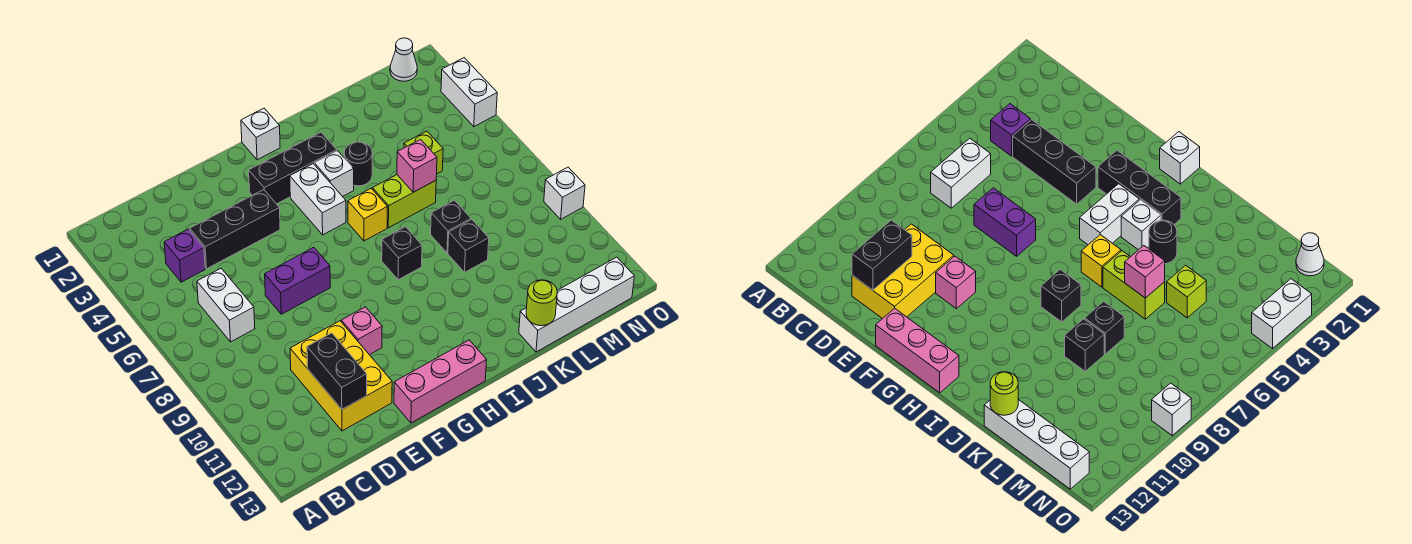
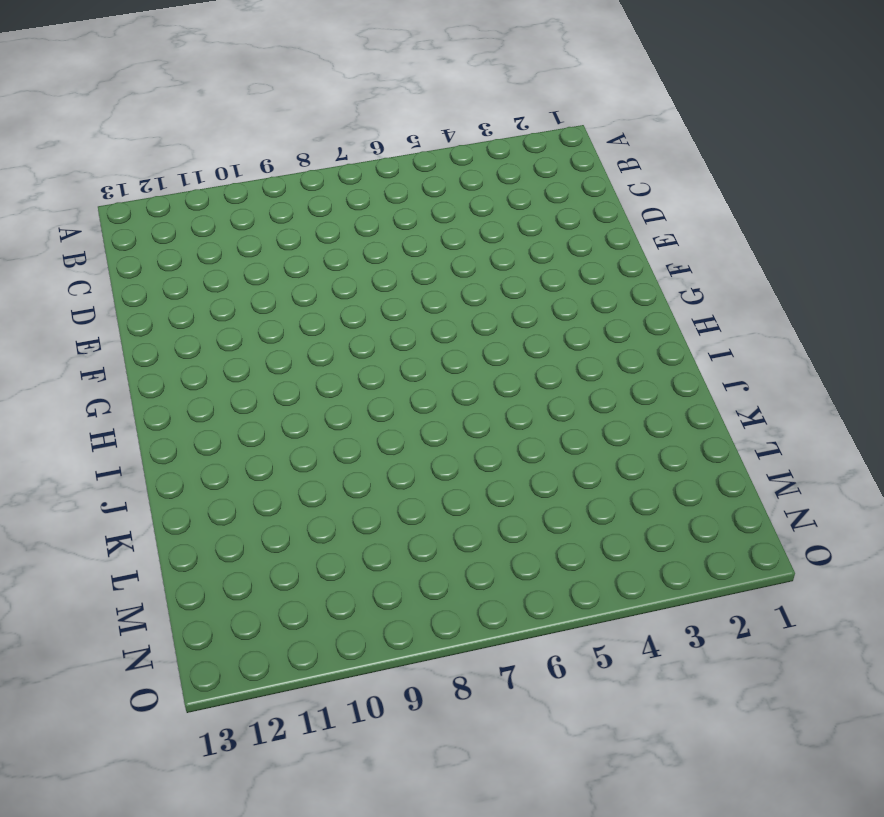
none -> purple 1x1 brick [164,229,205,282]
none -> white 1x2 brick [197,268,255,342]
none -> black 1x3 brick [190,190,280,269]

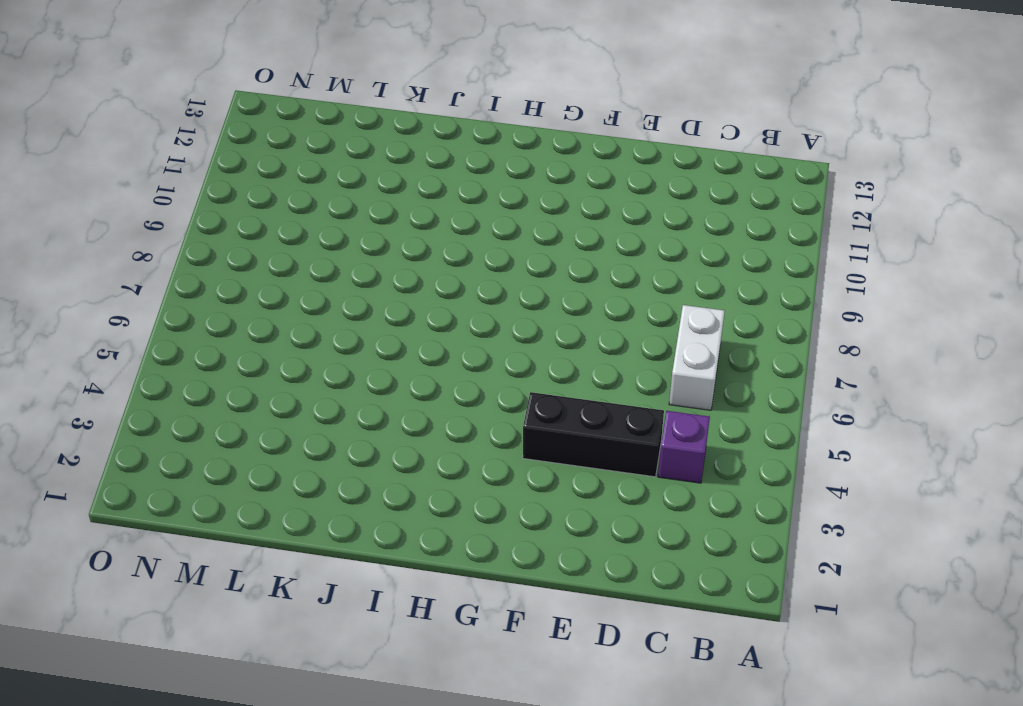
none -> yellow 2x3 brick [290,321,392,431]
none -> purple 1x2 brick [265,247,330,314]
none -> pink 1x1 brick [341,307,382,355]

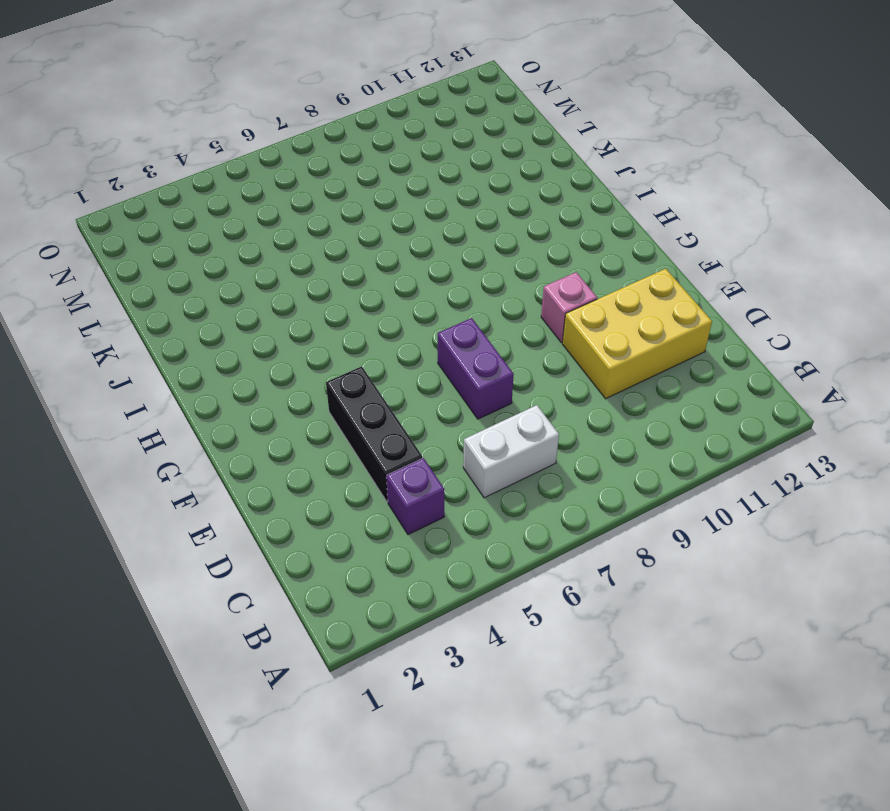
none -> pink 1x3 brick [394,340,487,423]
none -> black 1x3 brick [249,132,337,204]
none -> white 1x1 brick [241,108,280,160]

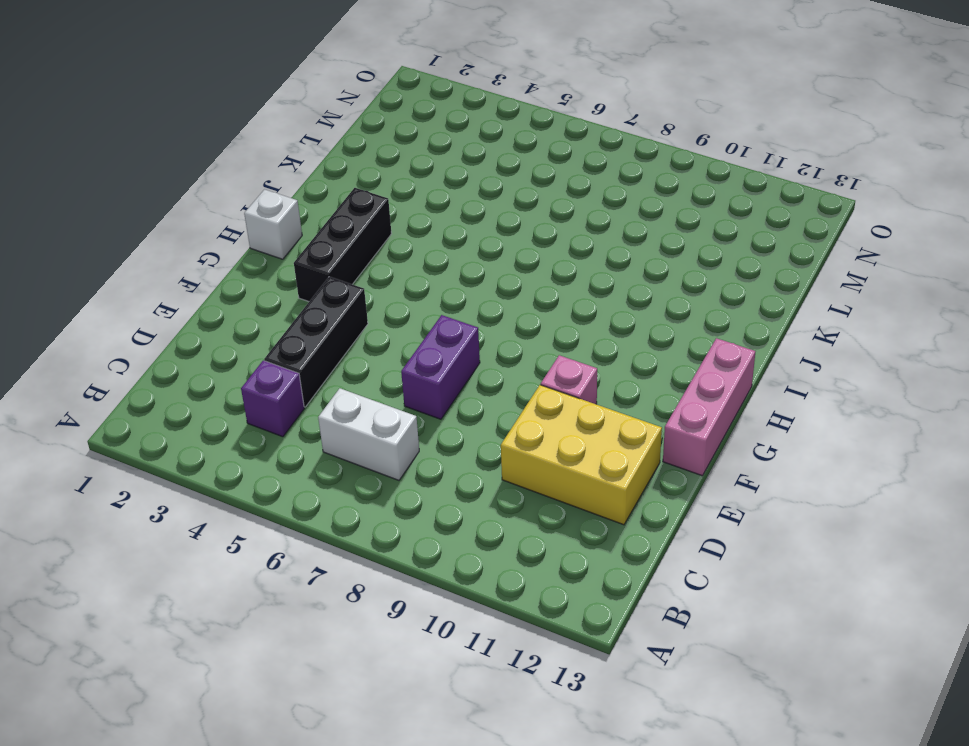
none -> white 1x2 brick [290,164,346,235]
none -> white 1x1 brick [314,151,354,197]
none -> yellow 1x1 brick [348,189,387,241]

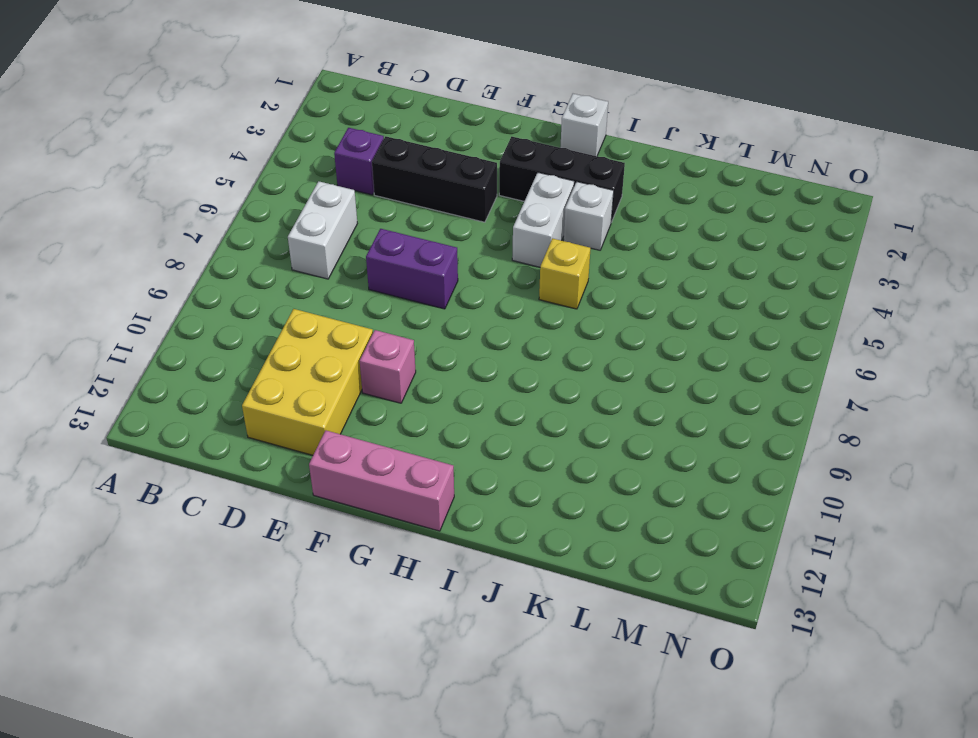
none -> black 1x1 brick [382,227,422,280]
none -> black 1x1 round brick [344,142,372,186]
none -> lime 1x2 brick [372,175,436,228]

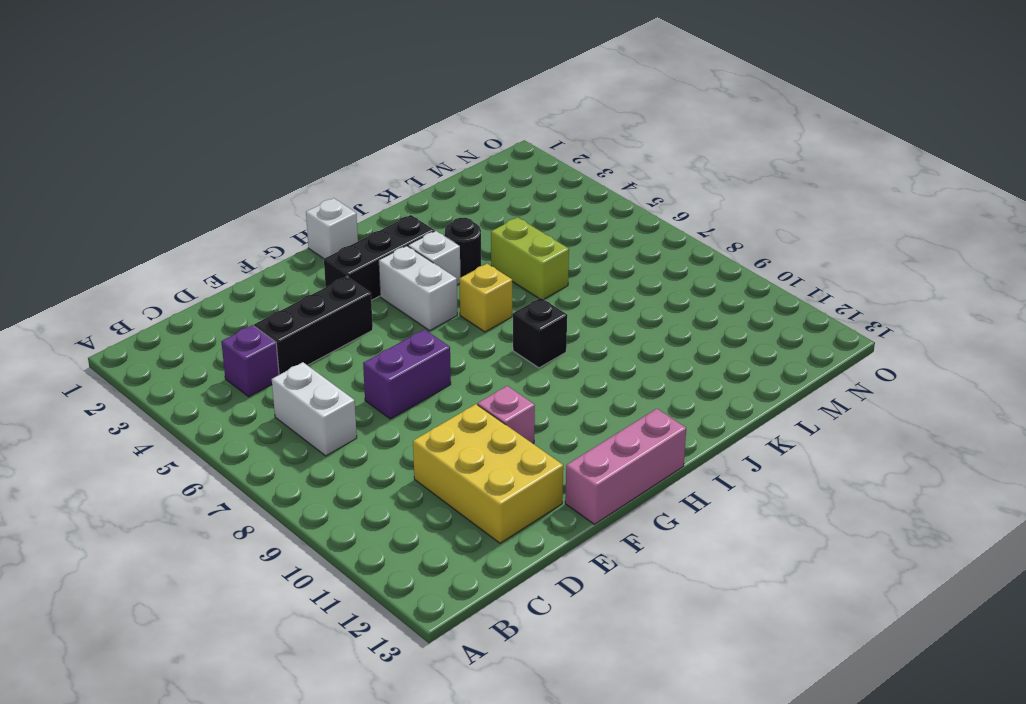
lime 1x2 brick [491,217,569,299] -> lime 1x2 brick turned to [372,175,436,228]
none -> black 1x1 brick [431,200,471,253]
none -> black 1x1 brick [448,220,489,272]
none -> white 1x4 brick [519,257,634,352]

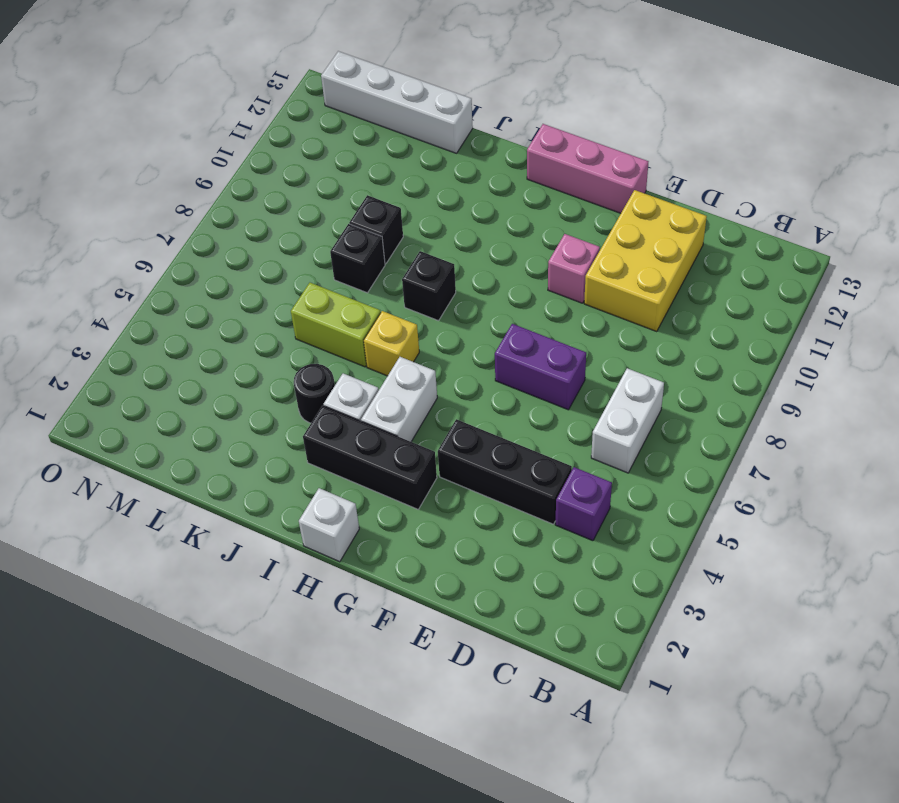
none -> lime 1x1 brick [404,131,443,174]
none -> white 1x1 cone [390,38,417,81]
none -> white 1x2 brick [441,58,497,127]

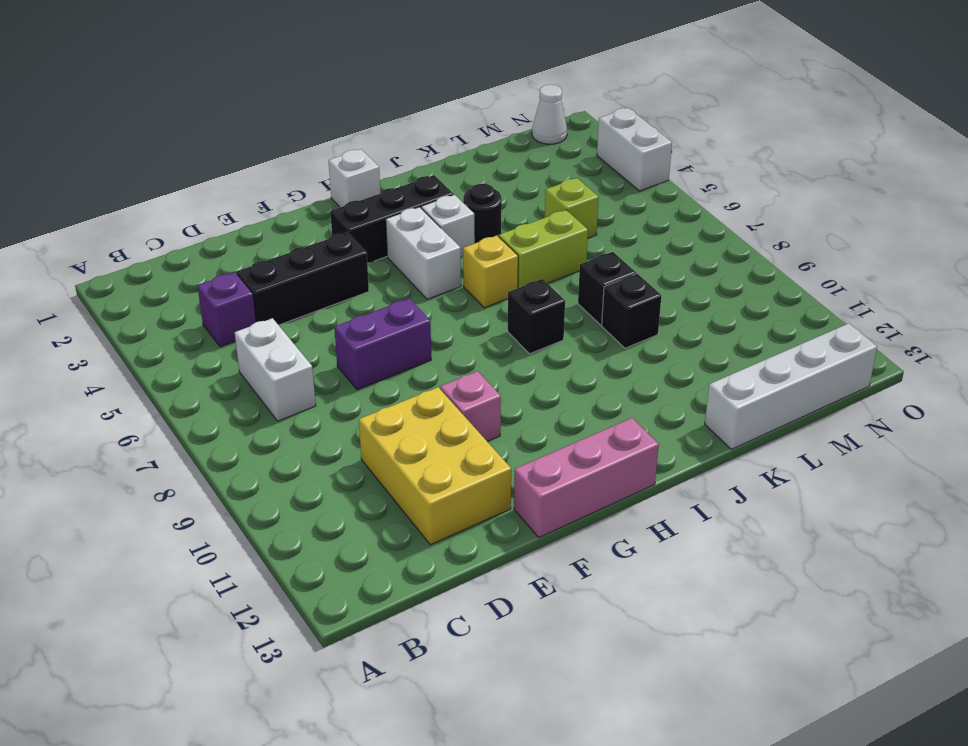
none -> white 1x1 brick [544,167,585,219]
none -> black 1x2 brick [307,333,367,409]
none -> pink 1x1 brick [397,139,437,192]

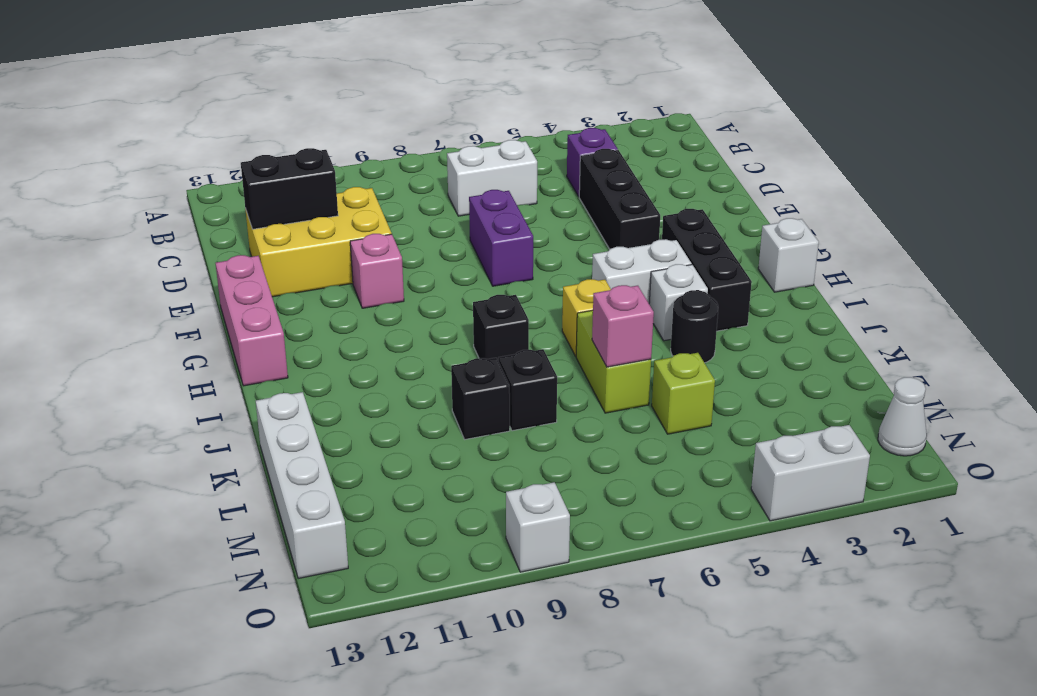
none -> lime 1x1 round brick [526,280,557,326]

